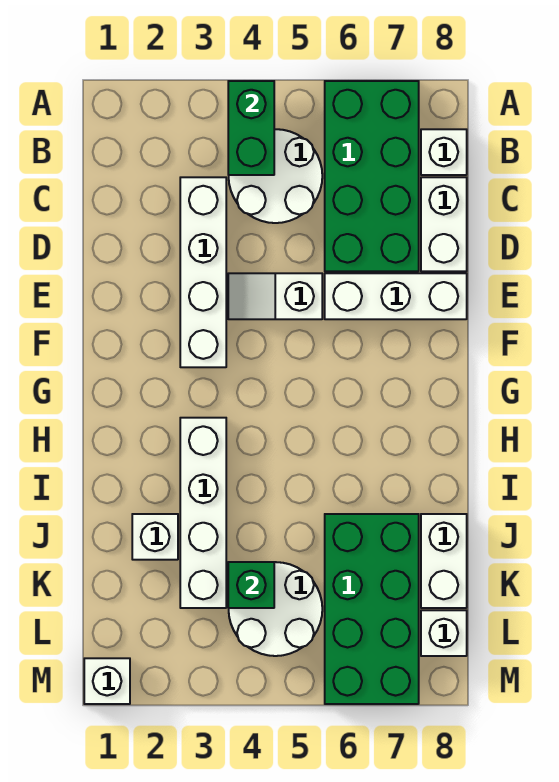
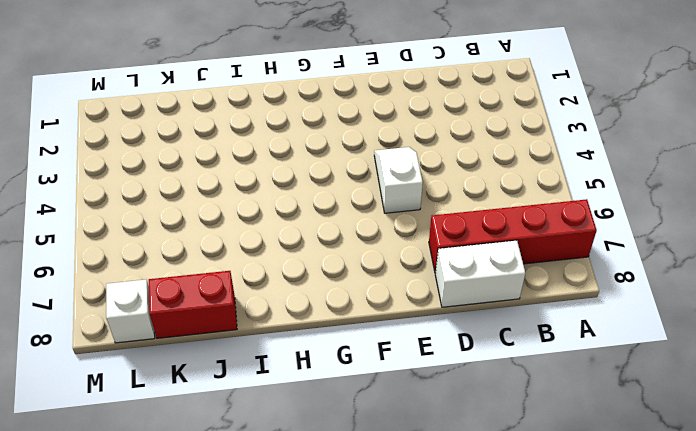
red 1x4 brick [429,199,597,273] -> green 2x4 brick [325,81,419,271]
red 1x2 brick [149,271,237,338] -> white 1x2 brick [421,514,467,608]
none -> white 2x2 round brick [229,129,322,223]
none -> white 1x1 brick [421,129,467,175]
none -> white 1x4 brick [180,177,226,367]

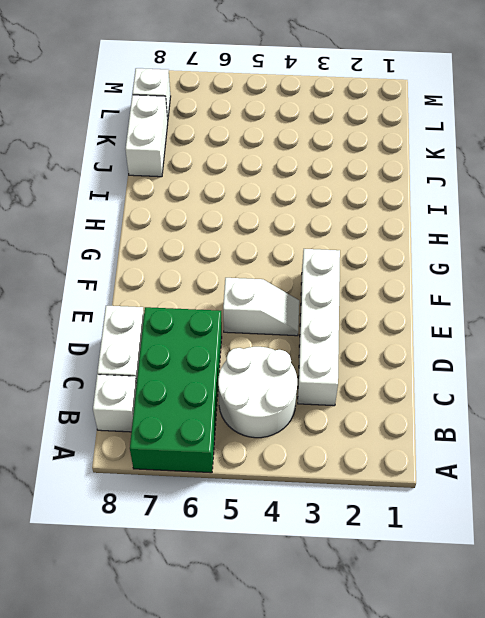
none -> white 1x3 brick [325,273,467,319]
none -> white 1x4 brick [180,418,226,608]
none -> white 1x1 brick [132,514,178,560]

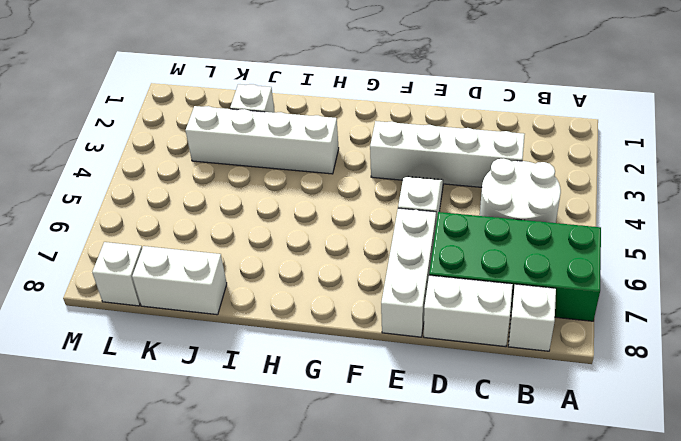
none -> green 2x4 brick [325,514,419,704]
none -> white 2x2 round brick [229,562,322,656]
none -> white 1x1 brick [84,658,130,704]

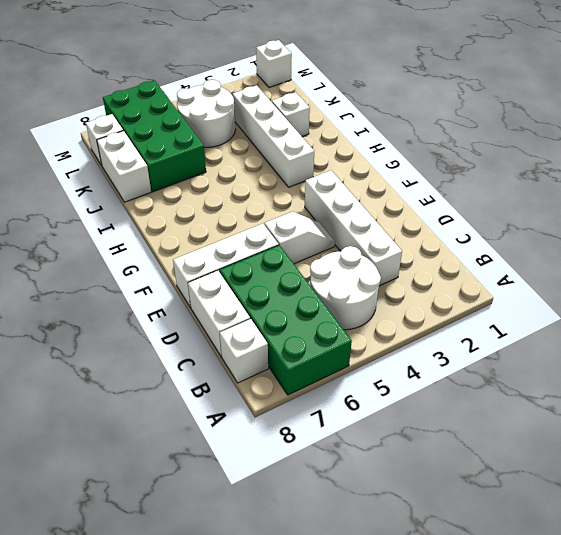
none -> green 1x2 brick [228,81,274,175]
none -> green 1x1 brick [228,562,274,608]

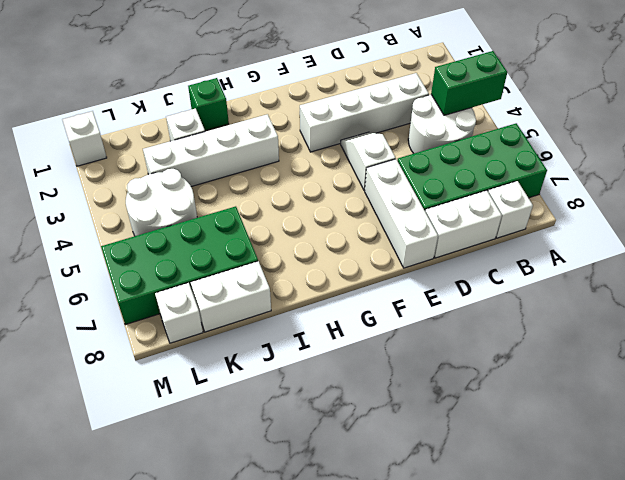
green 1x1 brick [188,78,229,131] -> green 1x1 brick moved to [228,562,274,608]

